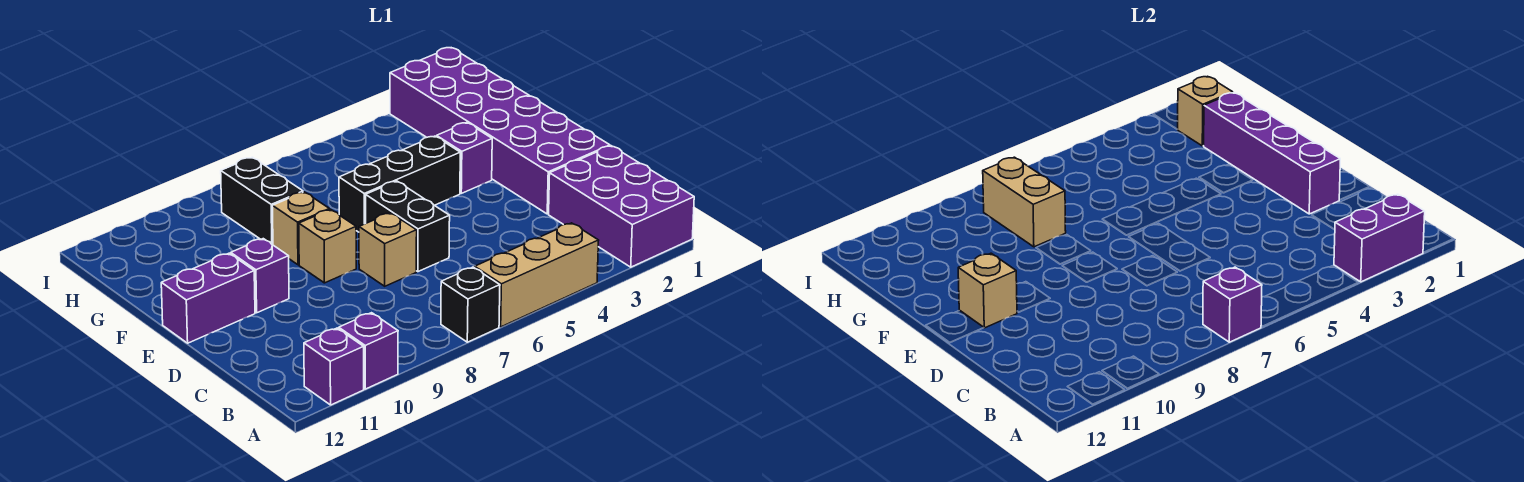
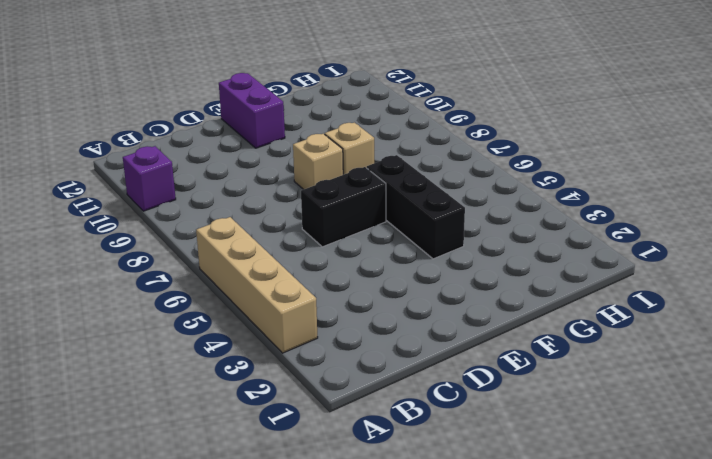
tan 1x4 brick [196,217,318,353] -> tan 1x3 brick [475,223,599,327]
none -> purple 2x3 brick [549,146,694,267]
none -> black 1x1 brick [441,267,500,342]
none -> purple 1x1 brick [304,328,364,405]

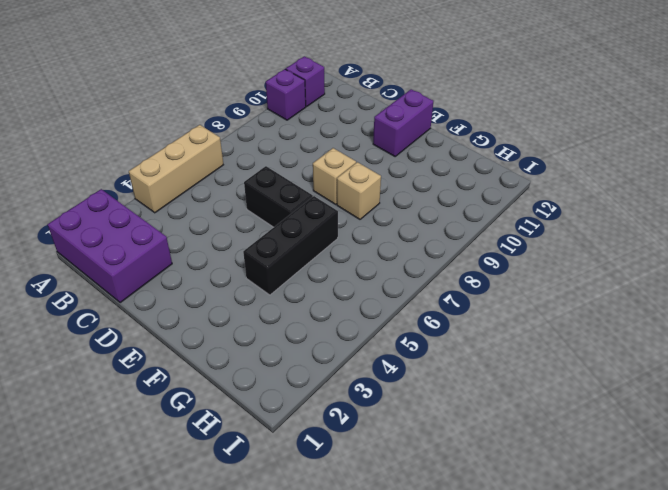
none -> black 1x1 brick [441,267,500,342]
none -> purple 2x6 brick [390,48,610,214]
none -> tan 1x1 brick [359,213,417,286]

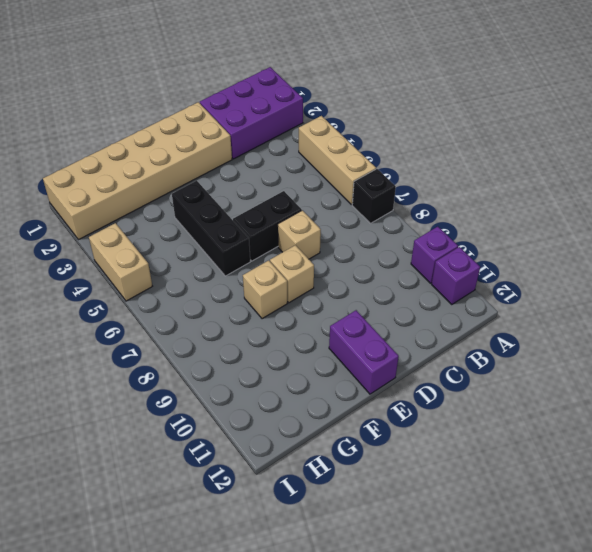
tan 2x6 brick [43,102,232,240] -> purple 2x6 brick [390,48,610,214]
tan 1x2 brick [89,223,152,301] -> tan 1x2 brick turned to [983,157,1066,247]
none -> purple 1x1 brick [231,239,289,313]
none -> purple 1x1 brick [437,123,492,193]
none -> black 1x2 brick [221,157,303,245]

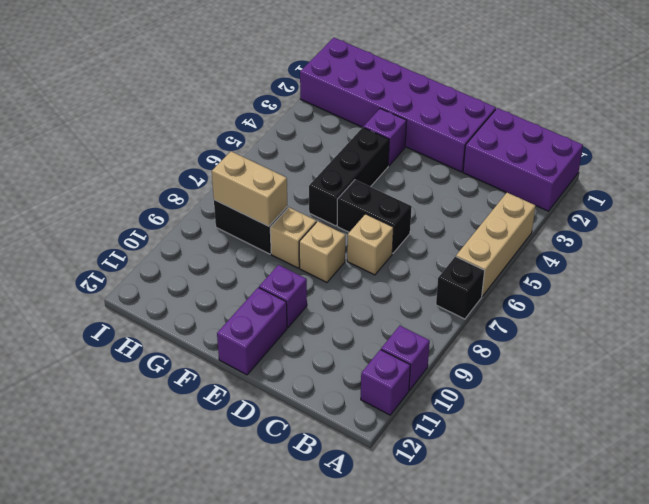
none -> purple 1x2 brick [1334,194,1425,282]
none -> purple 1x1 brick [1203,267,1262,342]
none -> purple 1x4 brick [1204,93,1340,214]

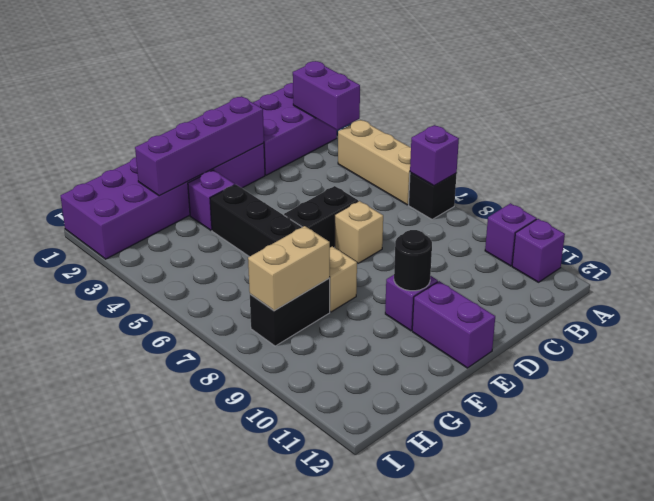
black 1x1 round brick [394,230,432,291] -> none
none -> tan 1x1 brick [299,209,356,283]
none -> tan 1x1 brick [958,253,1017,328]
none -> tan 1x1 brick [1178,76,1233,146]

